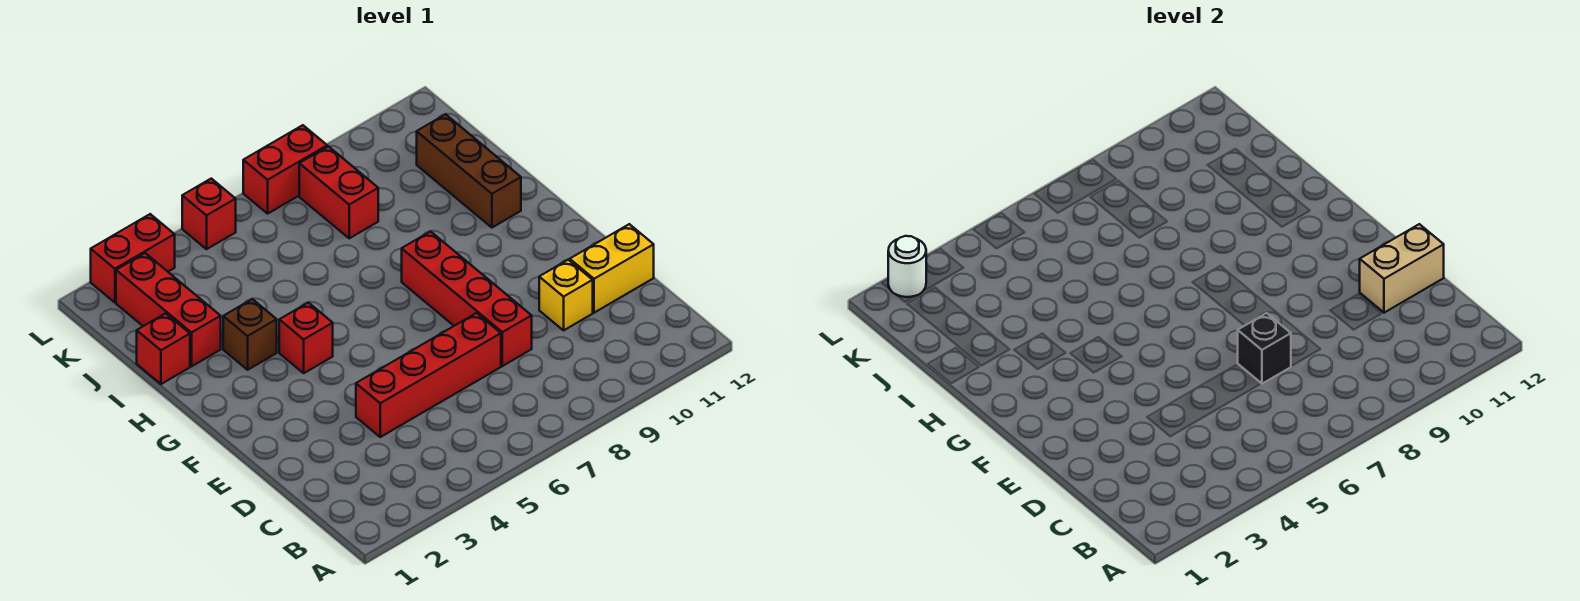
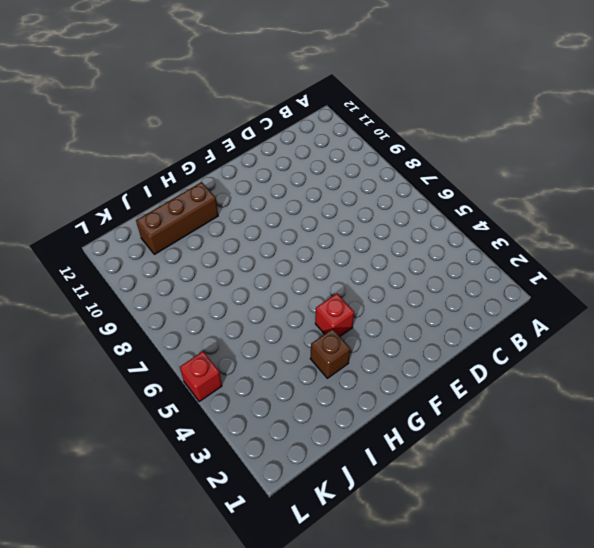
none -> red 1x4 brick [356,313,501,437]
none -> red 1x4 brick [402,231,532,366]
none -> yellow 1x1 brick [539,260,593,330]

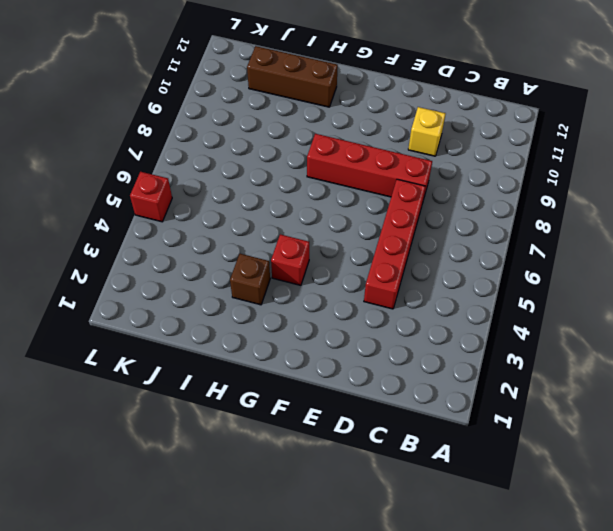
none -> yellow 1x2 brick [570,224,654,313]
none -> red 1x1 brick [137,313,190,384]
none -> red 1x3 brick [116,253,221,366]

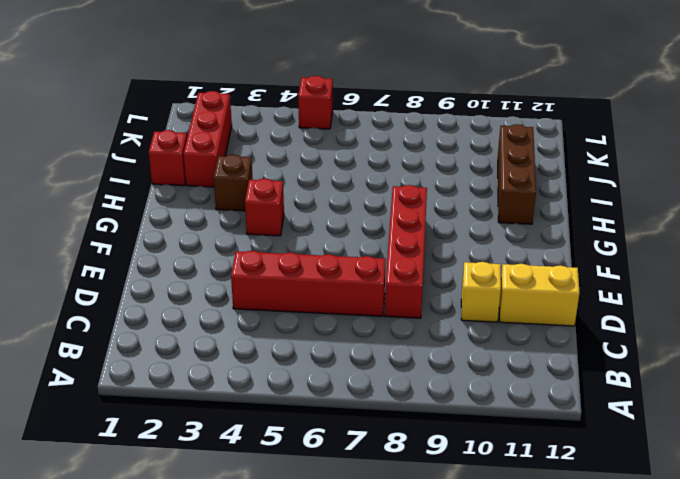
none -> red 1x2 brick [299,146,378,238]
none -> red 1x2 brick [91,214,175,302]
none -> red 1x2 brick [243,125,327,214]

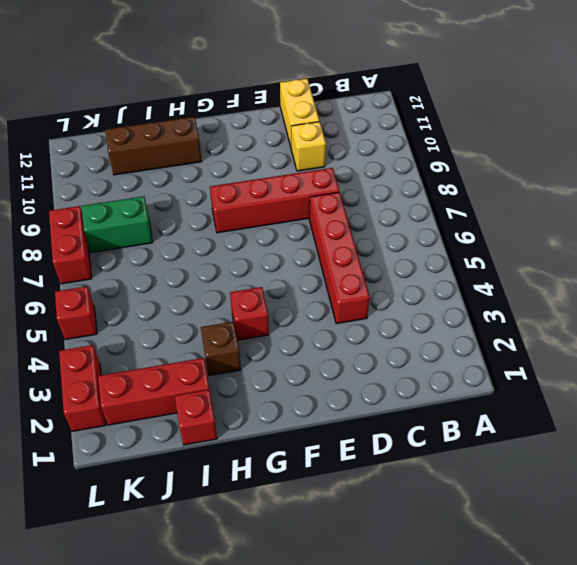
green 1x2 brick [82,196,153,252] -> red 1x2 brick [299,146,378,238]
none -> black 1x1 brick [1238,313,1291,384]
none -> tan 1x2 brick [1360,224,1444,313]
none -> white 1x1 round brick [888,236,926,297]

